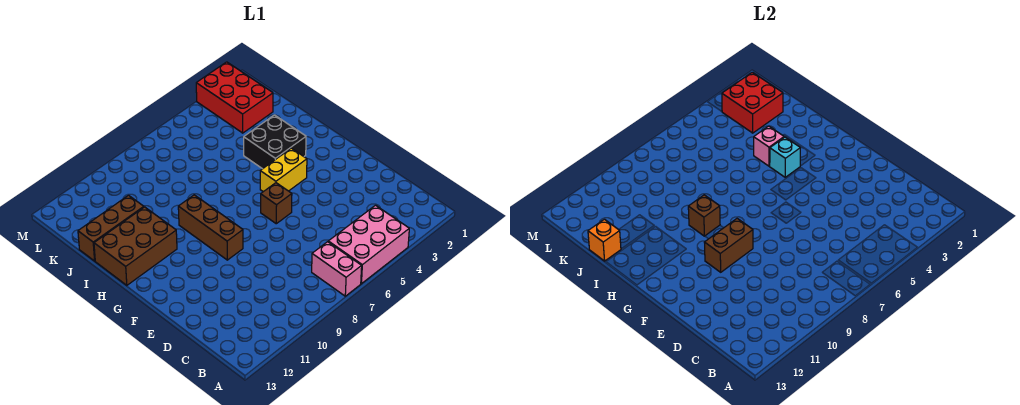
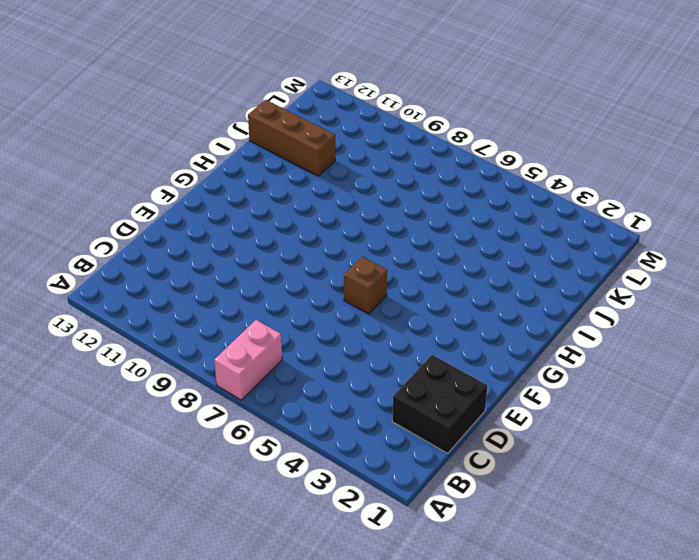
black 2x2 brick [392,355,487,453] -> black 2x2 brick moved to [244,115,306,169]
none -> pink 2x3 brick [328,205,409,284]
none -> brown 1x3 brick [178,195,243,260]
none -> yellow 1x2 brick [260,148,307,192]

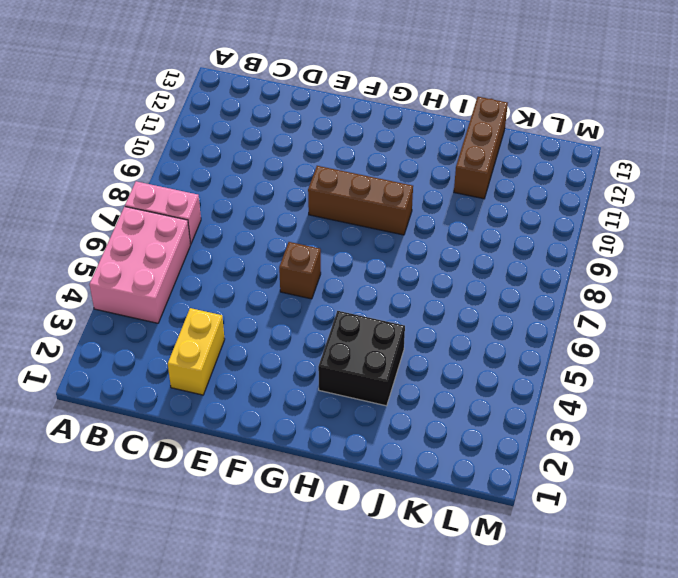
yellow 1x2 brick [168,308,225,395] -> yellow 1x2 brick moved to [260,148,307,192]
none -> brown 2x3 brick [94,207,177,285]
none -> red 2x3 brick [196,62,273,133]
none -> brown 1x2 brick [704,218,753,272]

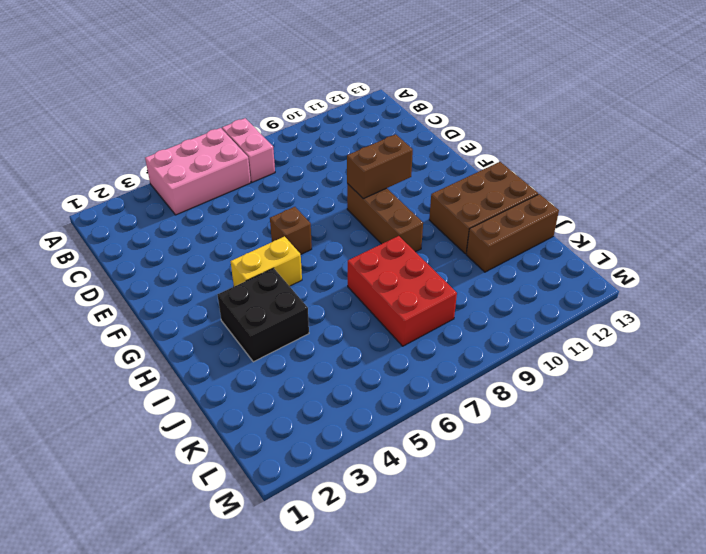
red 2x3 brick [348,236,457,346] -> red 2x3 brick moved to [196,62,273,133]
none -> cyan 1x1 brick [770,137,800,177]
none -> brown 1x1 brick [688,195,720,236]
none -> pink 1x1 brick [754,126,784,166]

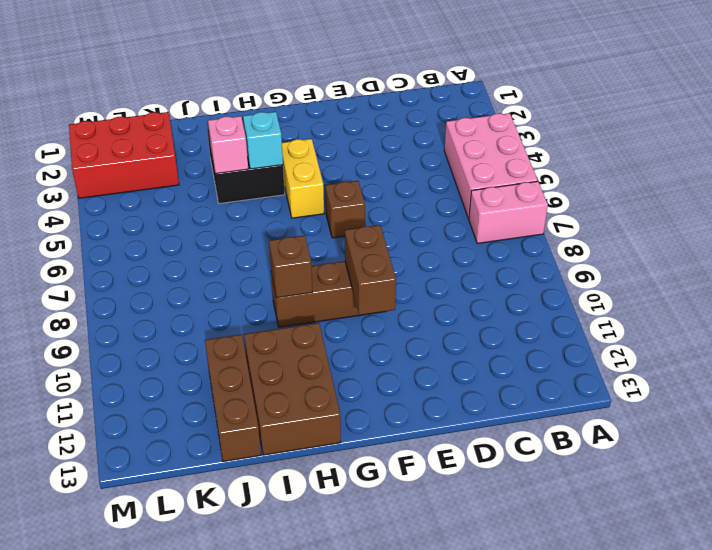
none -> orange 1x1 brick [588,219,621,261]
none -> red 2x2 brick [722,72,783,133]

